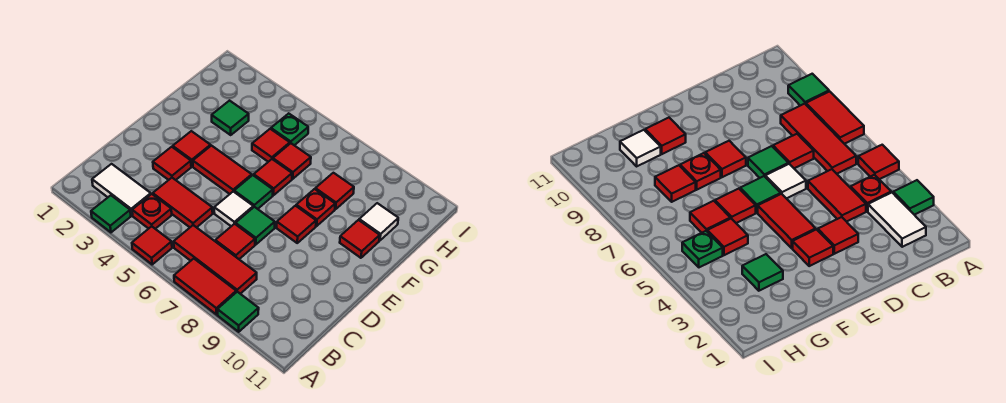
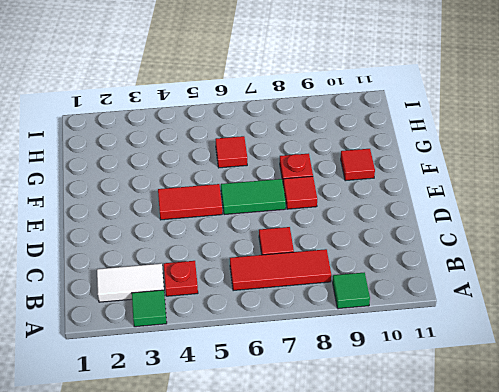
green 1x2 tile [221,179,286,215] -> green 1x1 tile [234,175,273,209]
none -> red 1x1 tile [132,226,172,264]
none -> red 1x2 tile [174,259,236,315]
none -> red 1x2 tile [153,178,213,227]

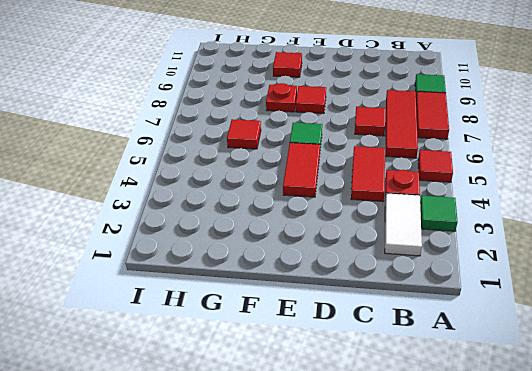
none -> red 1x1 tile [153,147,191,180]
none -> white 1x1 tile [214,192,253,226]
none -> green 1x1 tile [236,207,275,244]

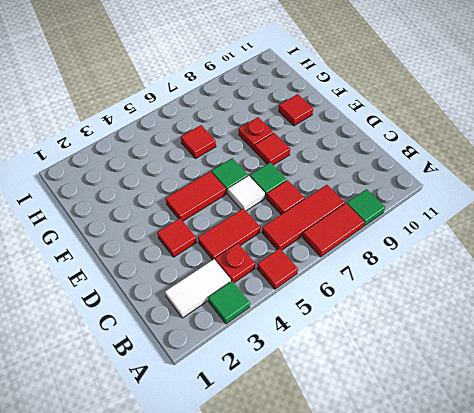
none -> red 1x1 tile [173,131,211,166]
none -> red 1x1 tile [254,159,292,195]
none -> green 1x1 tile [212,101,249,135]

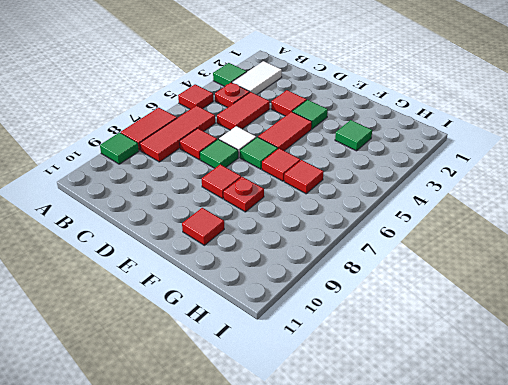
green 1x1 tile [292,100,328,129] -> red 1x1 tile [173,131,211,166]
none -> red 1x1 tile [252,129,290,162]
none -> red 1x1 tile [315,173,354,209]
none -> white 1x1 tile [359,203,398,241]

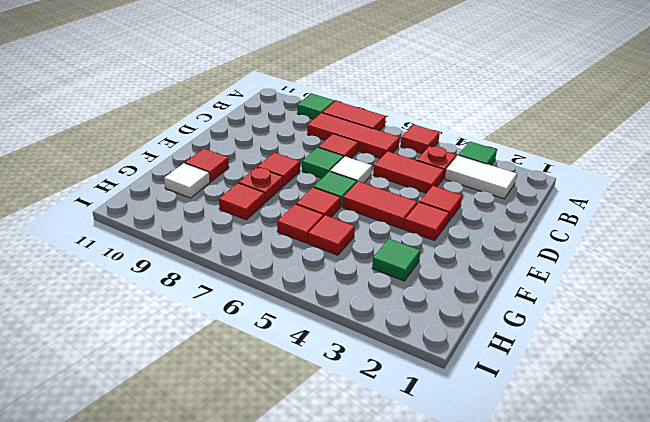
none -> green 1x1 plate [271,113,308,145]

